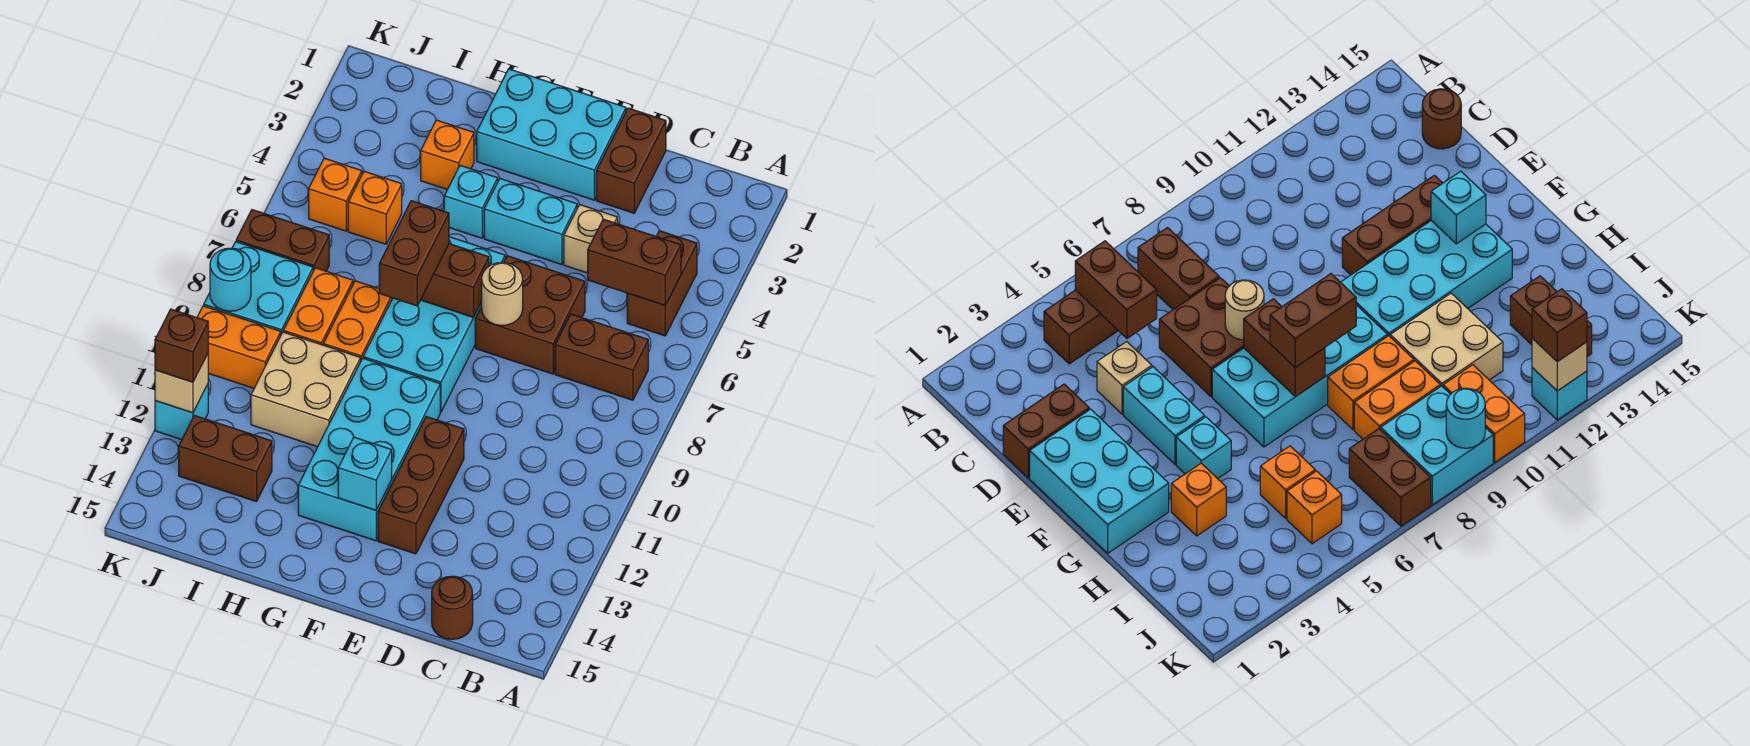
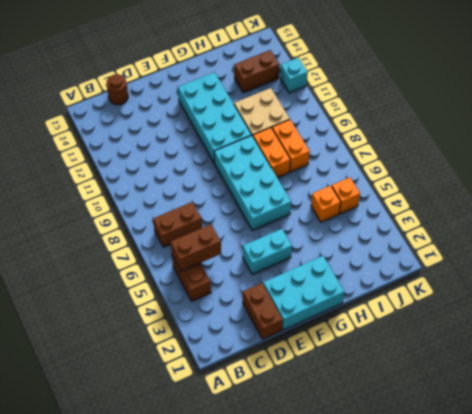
none -> tan 1x1 brick [564,205,617,273]
none -> brown 2x2 brick [475,256,585,374]
none -> brown 1x3 brick [378,417,464,554]
none -> cyan 1x1 brick [444,165,498,238]

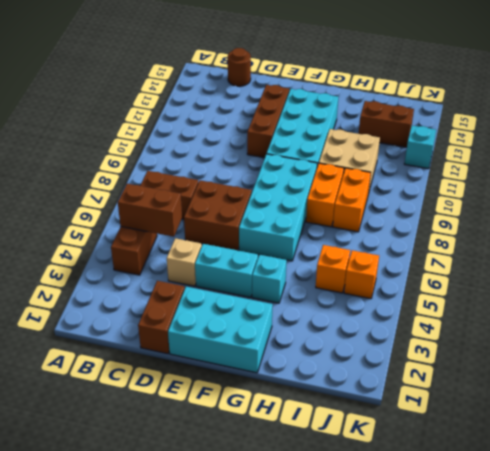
none -> orange 1x1 brick [421,120,474,190]
none -> brown 1x2 brick [236,210,329,271]
none -> cyan 2x2 brick [204,242,313,334]
none -> orange 1x2 brick [197,306,281,388]

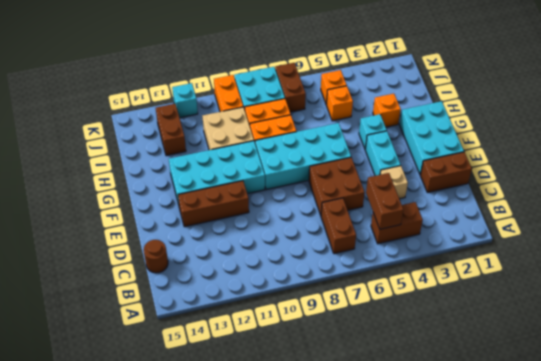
none -> tan 1x1 round brick [482,262,523,326]
none -> brown 1x2 brick [421,244,489,317]
none -> cyan 1x1 brick [338,437,392,510]
none -> cyan 1x1 round brick [210,248,251,311]

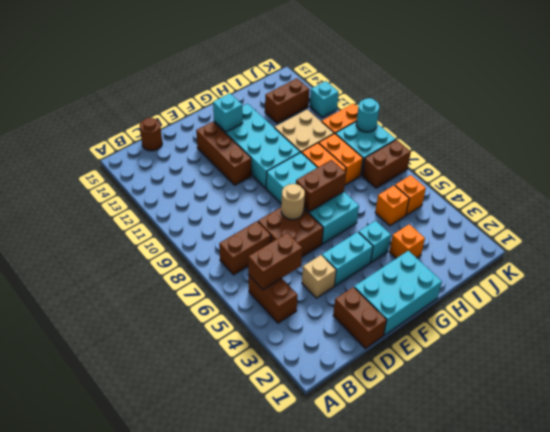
none -> tan 1x1 brick [155,354,208,413]
none -> brown 1x2 brick [379,201,449,306]
none -> brown 1x1 brick [155,309,208,382]

